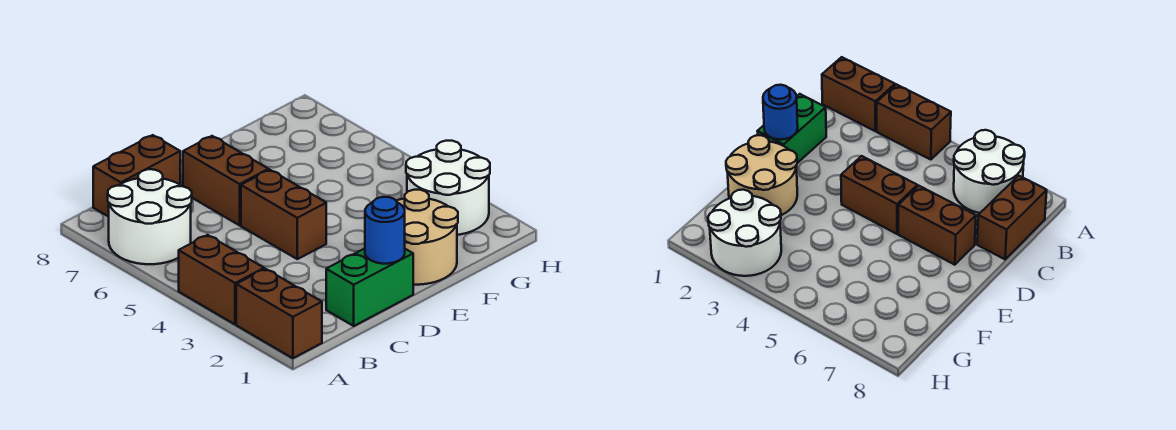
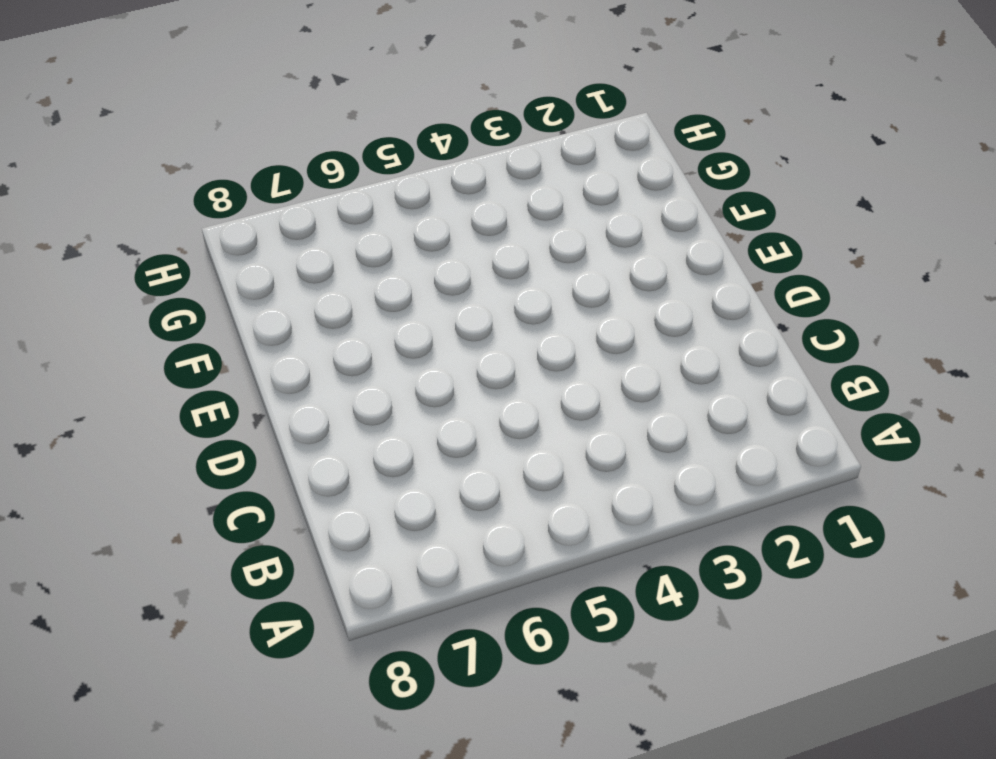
none -> brown 1x2 brick [236,269,322,358]
none -> brown 1x2 brick [179,235,264,324]

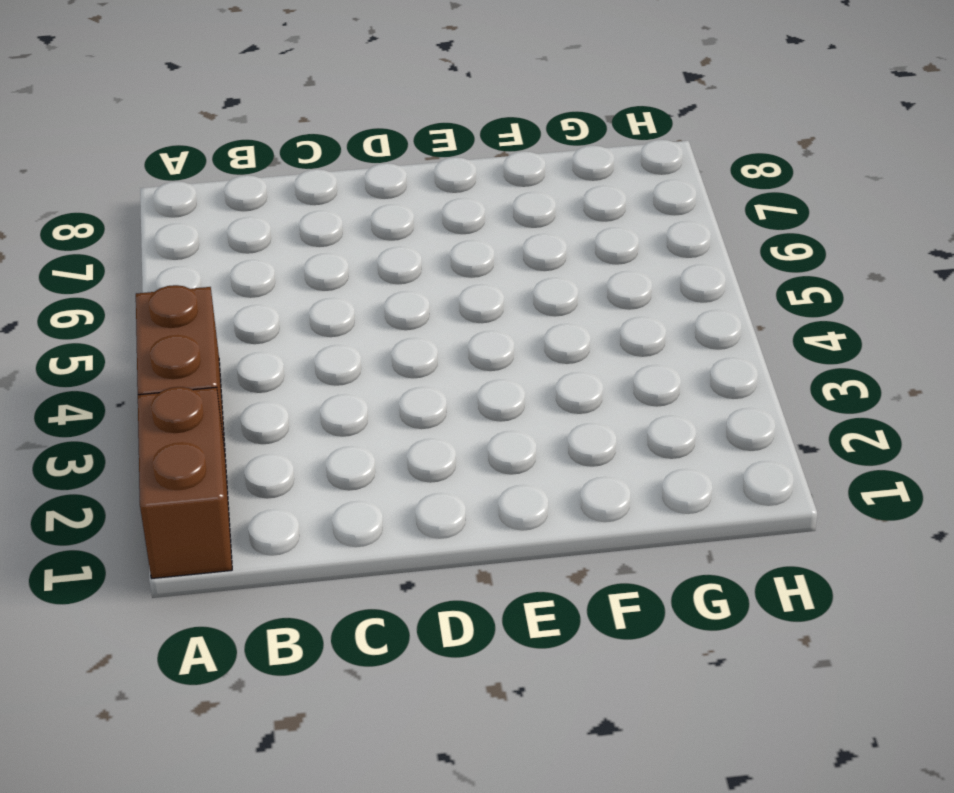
none -> white 2x2 round brick [108,169,192,264]
none -> brown 1x2 brick [93,135,180,217]

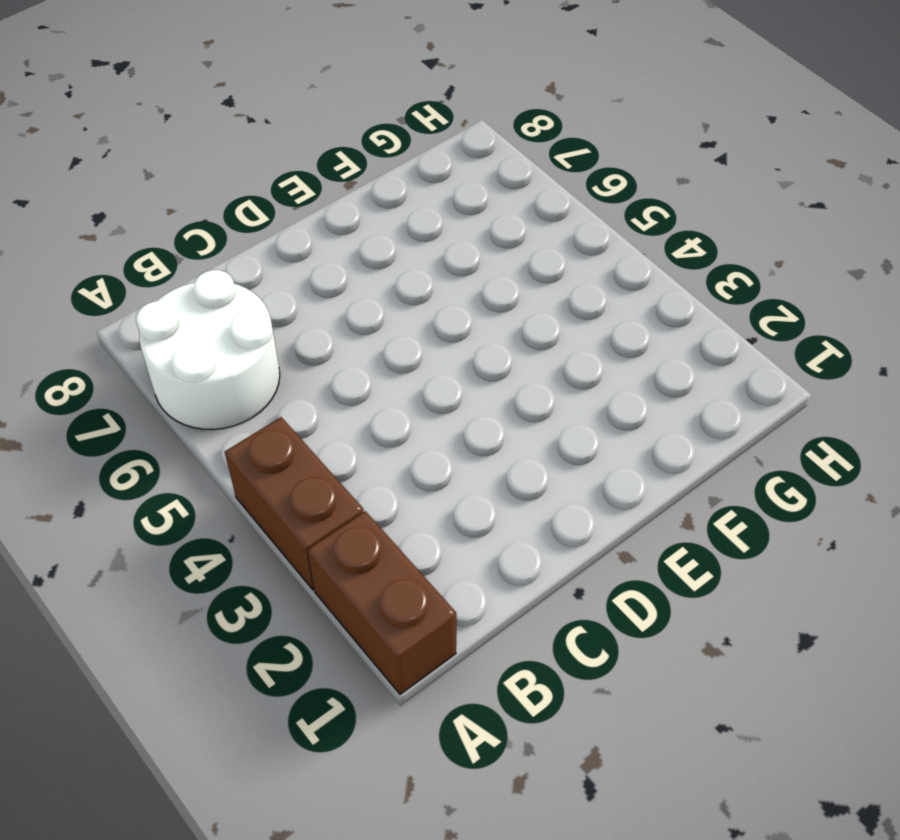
none -> brown 1x2 brick [93,135,180,217]
none -> green 1x2 brick [326,248,413,326]

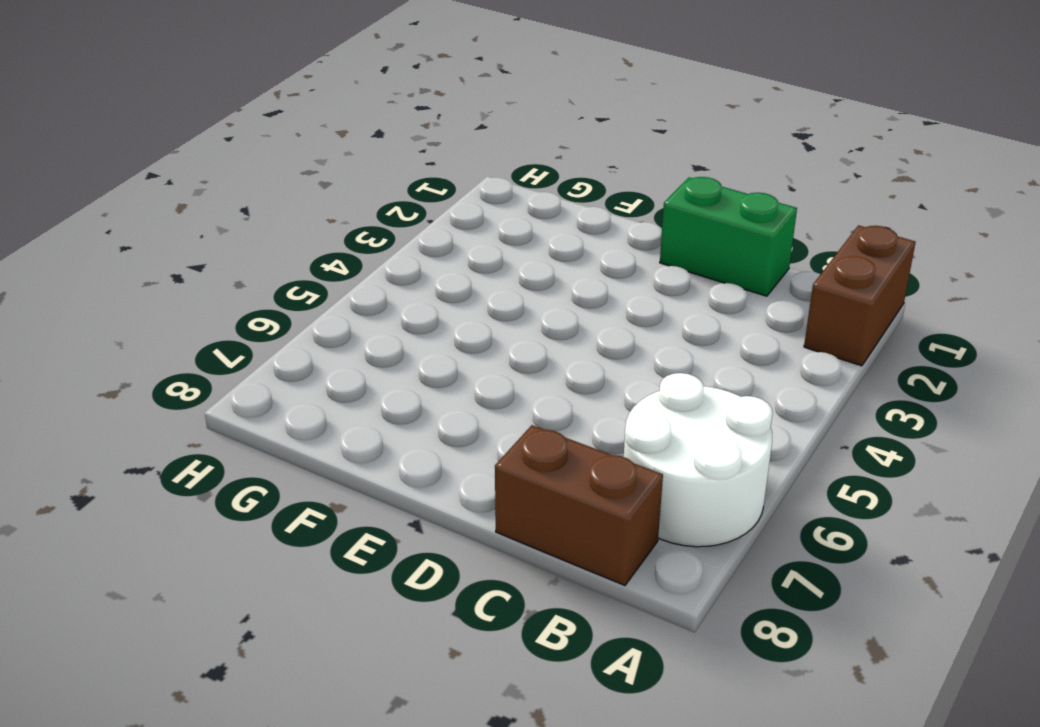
none -> brown 1x2 brick [179,235,264,324]
none -> brown 1x2 brick [241,170,326,259]

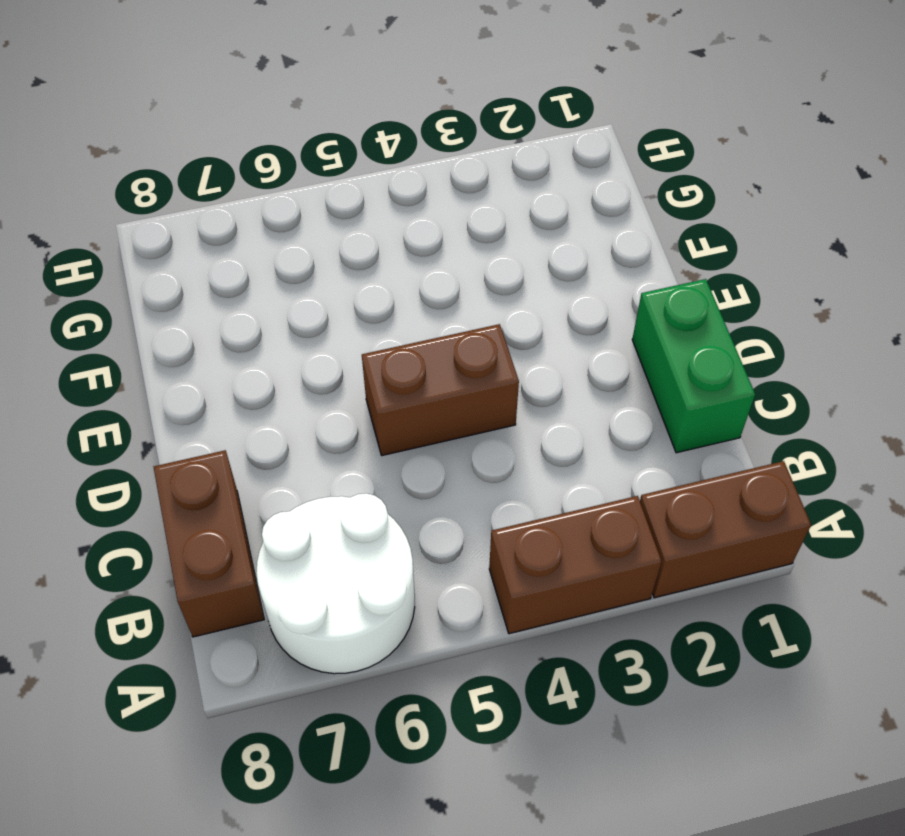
none -> brown 1x2 brick [183,136,269,225]
none -> tan 2x2 round brick [396,190,458,285]

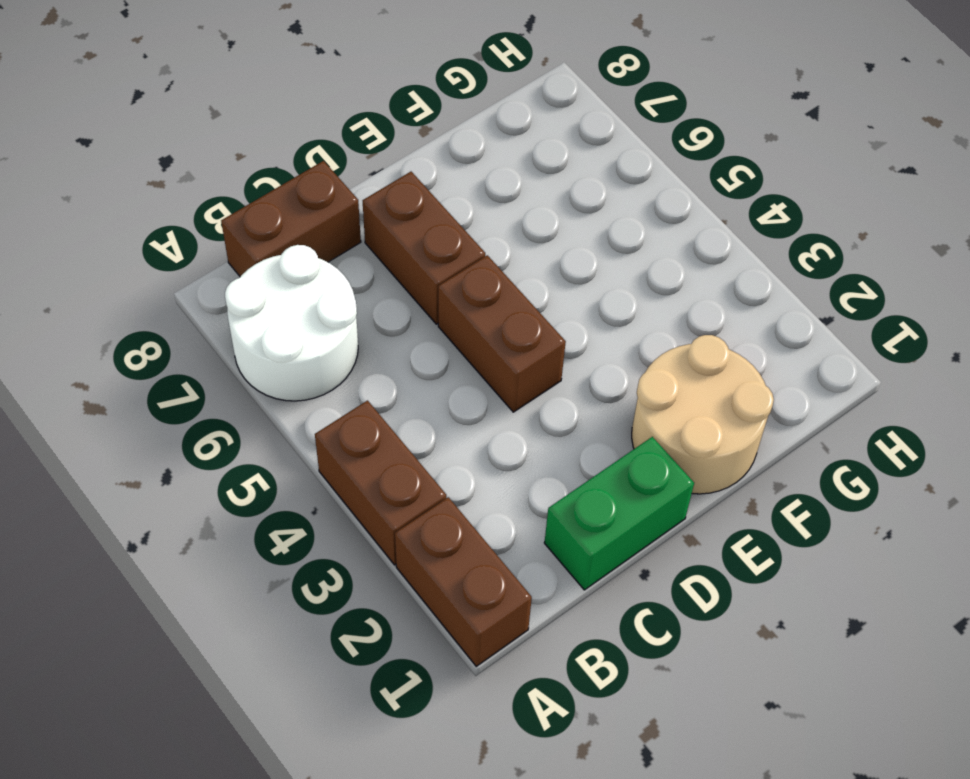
none -> white 2x2 round brick [406,141,490,235]
none -> blue 1x1 round brick [365,197,405,264]

